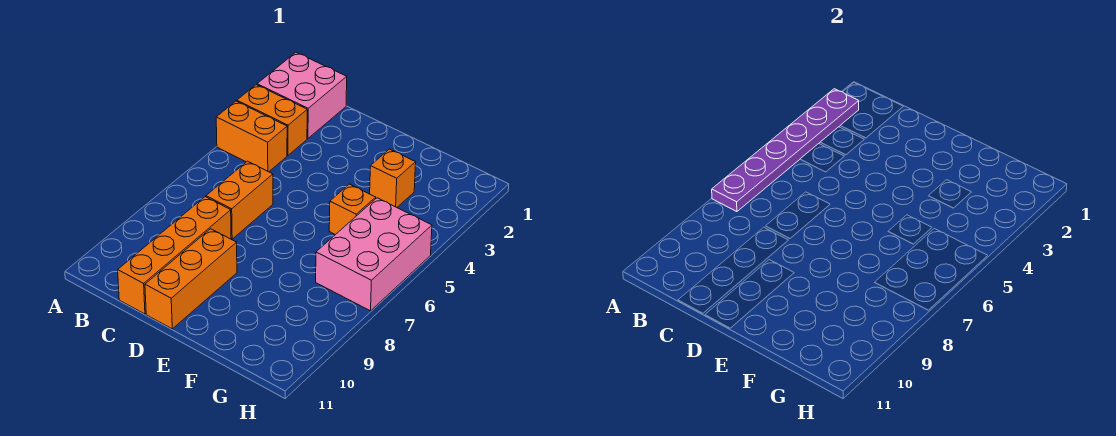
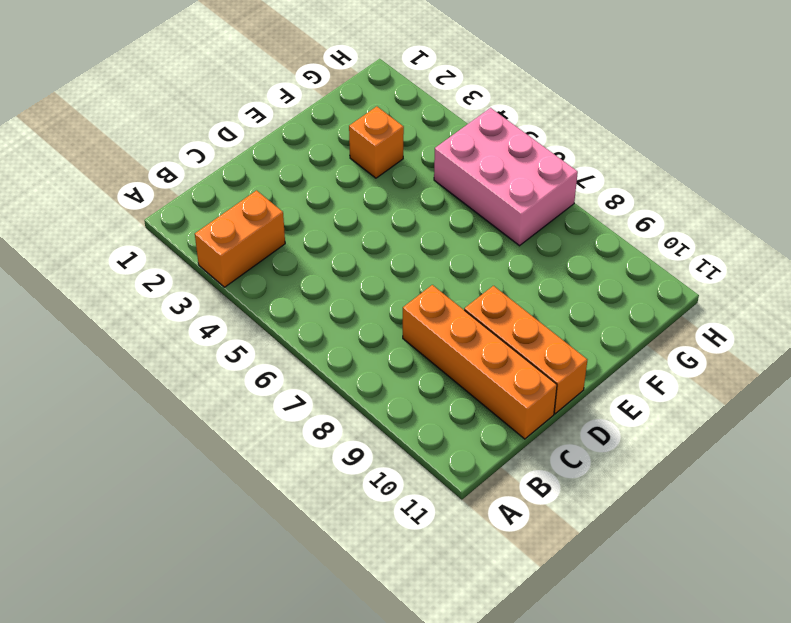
none -> pink 2x2 brick [257,53,347,138]
none -> orange 1x2 brick [216,101,287,172]

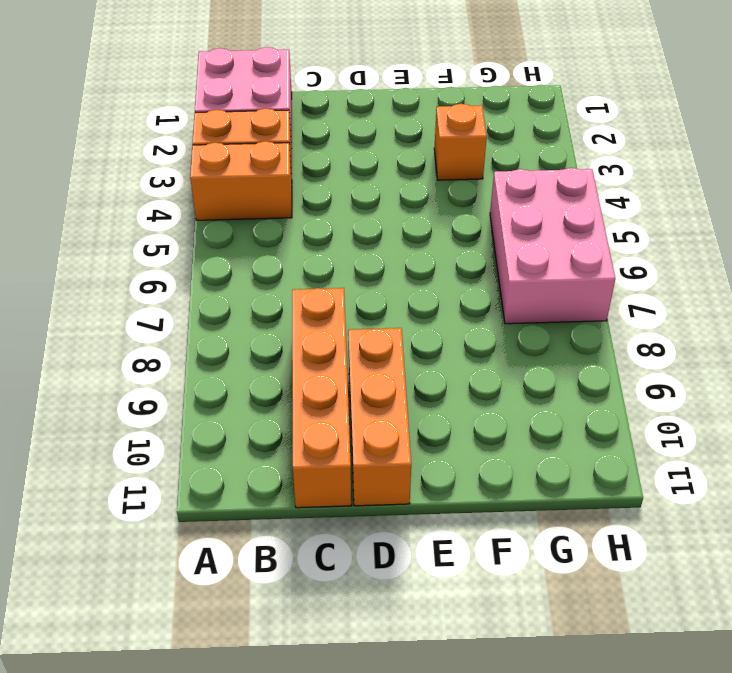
none -> orange 1x2 brick [206,161,273,239]
none -> orange 1x1 brick [329,184,376,235]

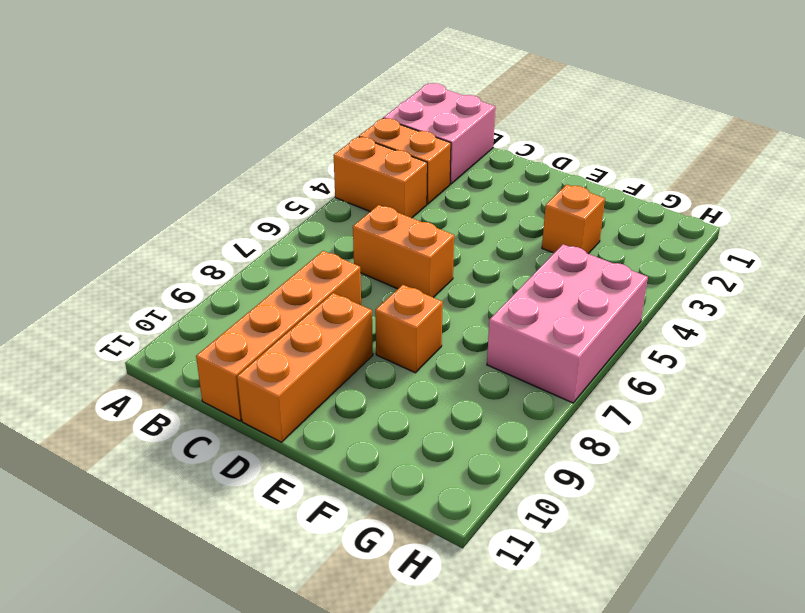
orange 1x2 brick [353,205,454,298] -> orange 1x2 brick turned to [206,161,273,239]
orange 1x1 brick [375,285,443,373] -> orange 1x1 brick moved to [329,184,376,235]
none -> purple 1x6 plate [712,89,859,212]

